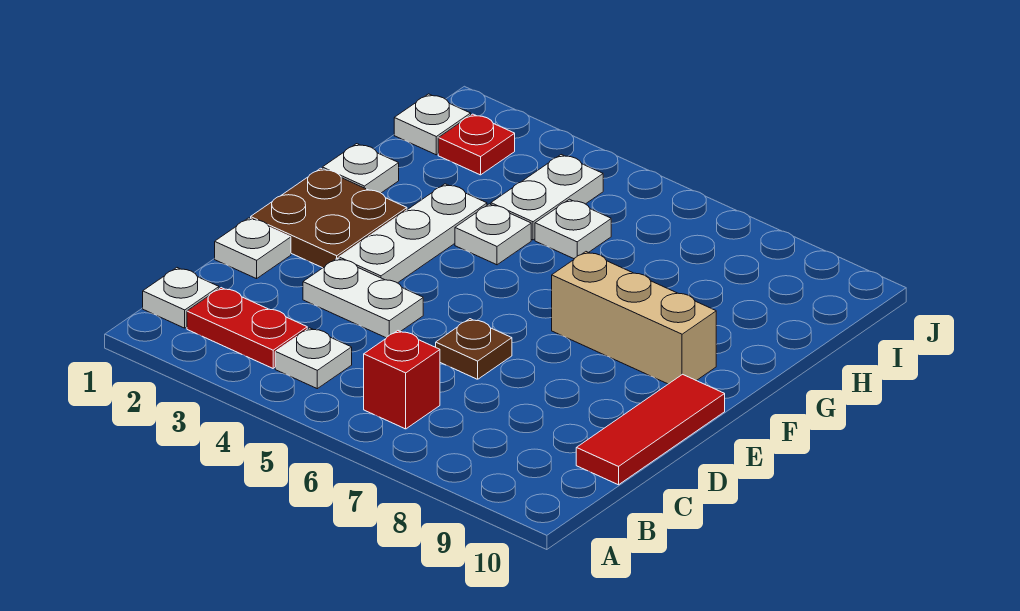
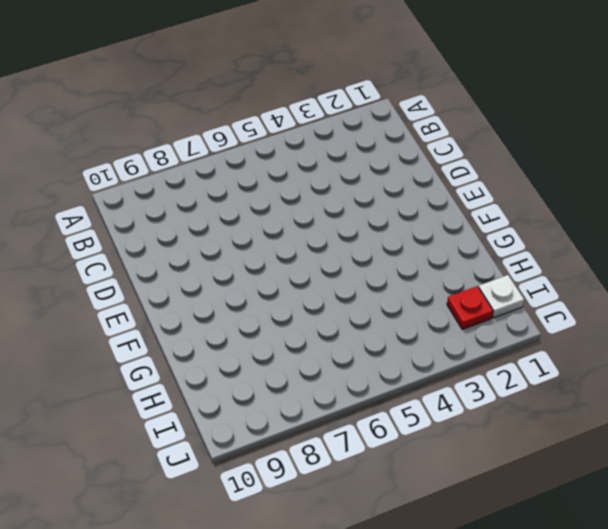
none -> white 1x1 plate [143,268,219,328]
none -> red 1x2 plate [187,288,307,368]
none -> white 1x1 plate [275,328,352,389]

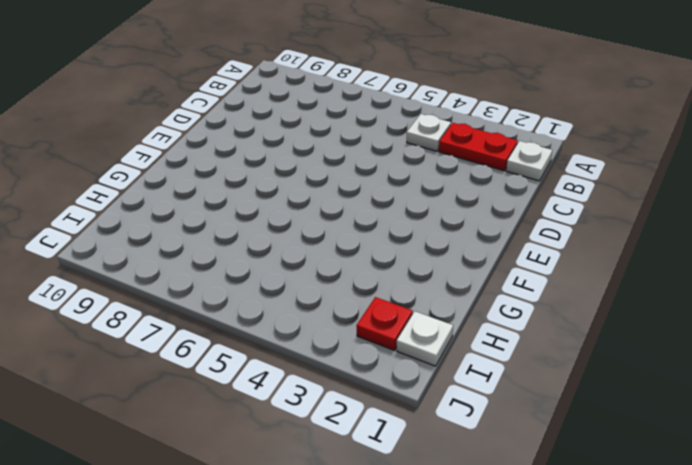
none -> red 1x1 brick [364,331,440,429]
none -> red 1x3 tile [576,374,725,485]
none -> white 1x1 plate [215,218,291,279]

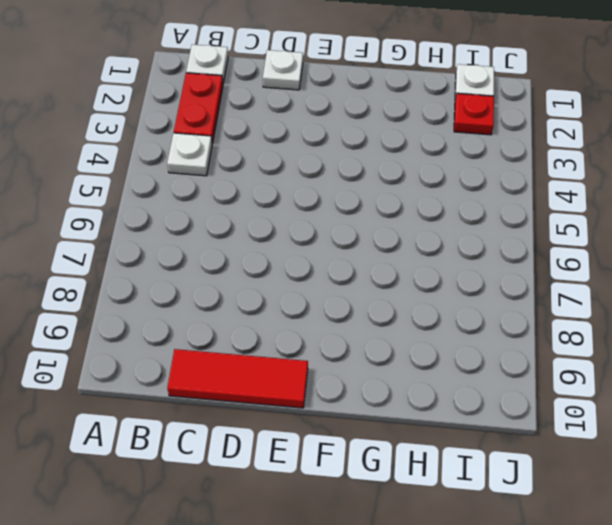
none -> red 1x1 brick [364,331,440,429]
none -> white 1x2 plate [303,258,423,338]
none -> brown 1x1 plate [436,319,512,379]

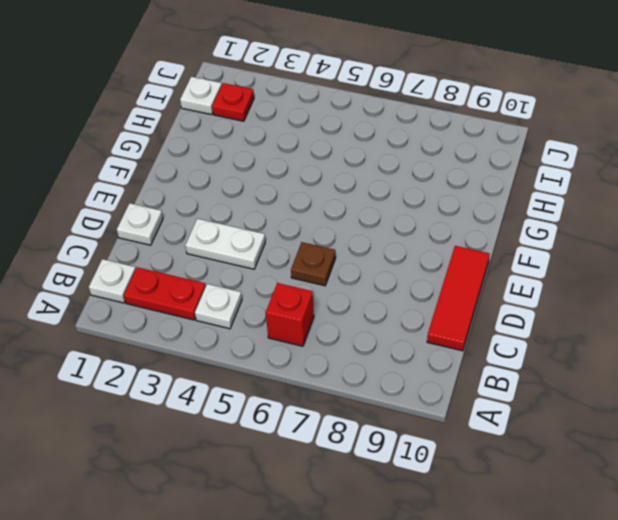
none -> brown 2x2 plate [251,168,407,268]
none -> white 1x3 plate [339,184,487,283]
none -> tan 1x3 brick [552,252,716,384]

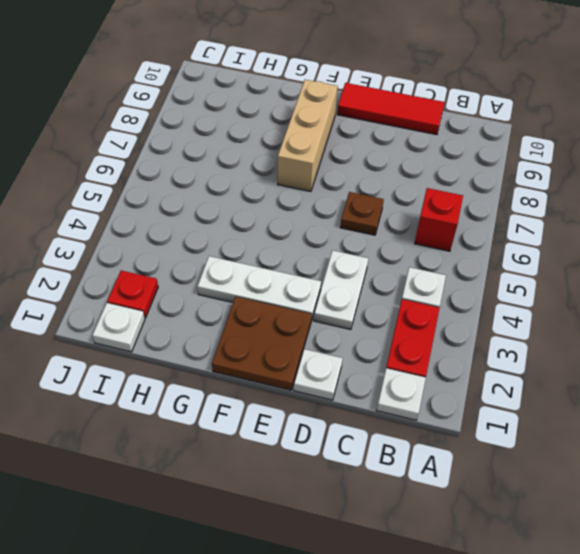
none -> white 1x1 plate [322,144,399,193]
none -> white 1x1 plate [455,204,531,265]
none -> white 1x2 plate [491,155,603,240]

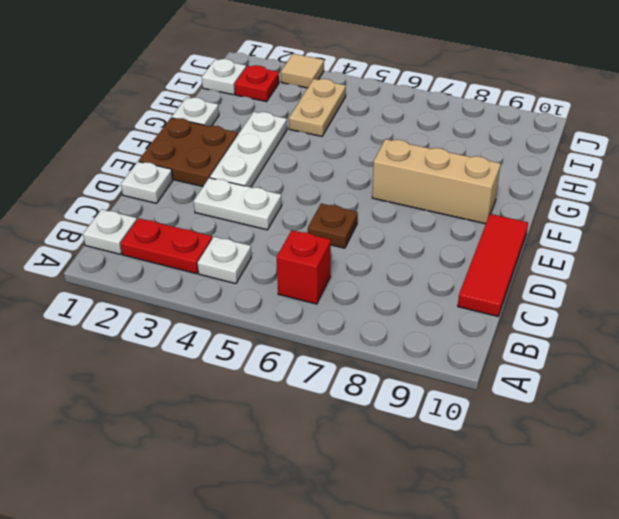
tan 1x2 plate [289,79,346,136] -> white 1x2 plate [491,155,603,240]
tan 1x1 tile [281,54,324,88] -> none
none -> white 1x1 plate [455,204,531,265]
none -> white 1x1 plate [535,199,611,259]

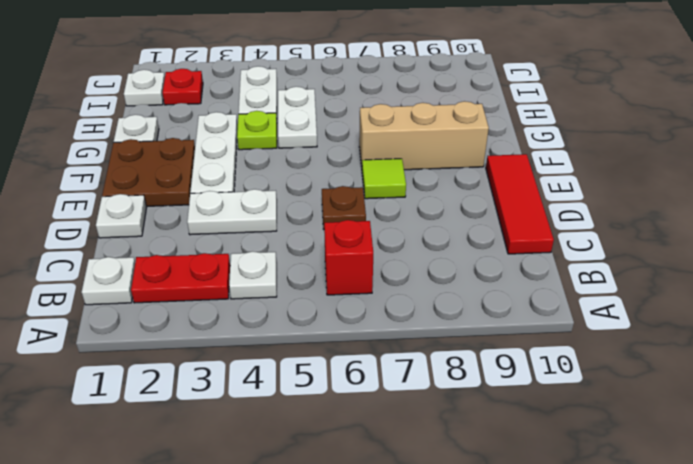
lime 1x1 tile [362,159,406,199] -> none
lime 1x1 plate [237,111,277,150] -> white 1x1 plate [455,204,531,265]
white 1x2 plate [278,87,317,148] -> white 1x1 plate [535,199,611,259]

